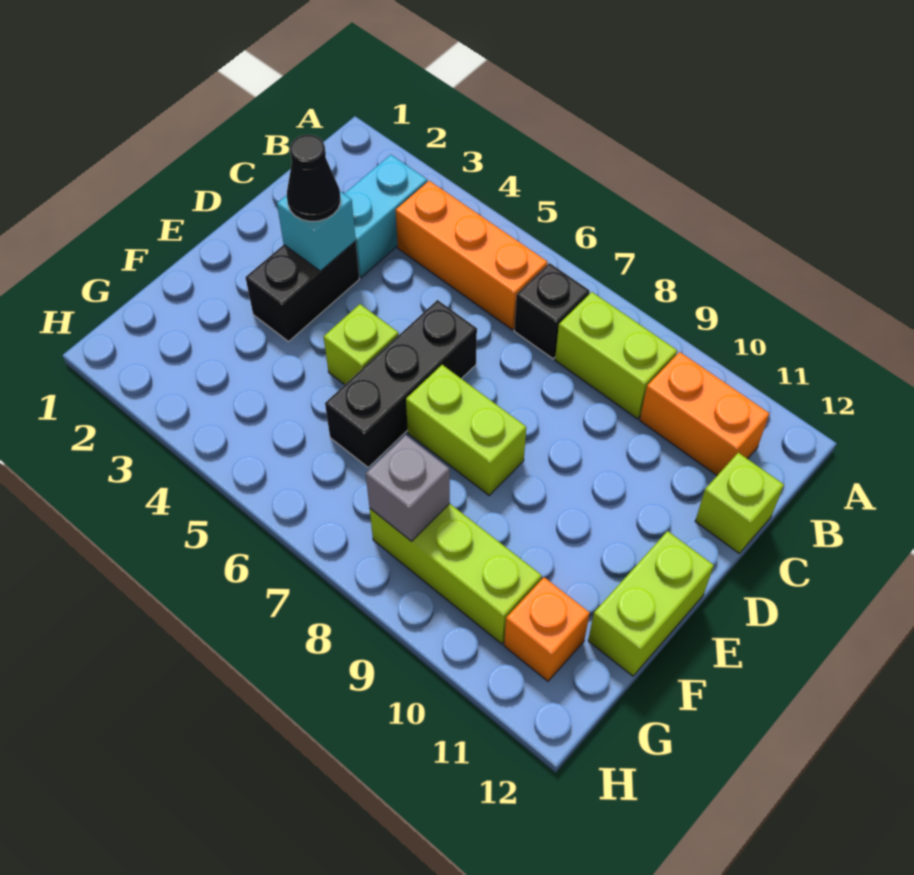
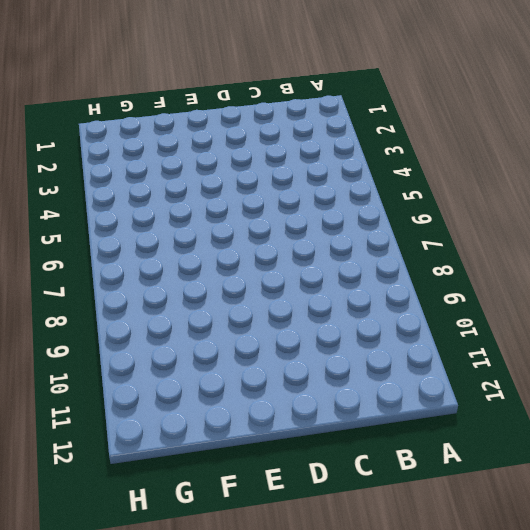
none -> cyan 1x2 brick [344,155,427,278]
none -> orange 1x3 brick [396,181,548,330]
none -> black 1x1 brick [514,263,590,359]

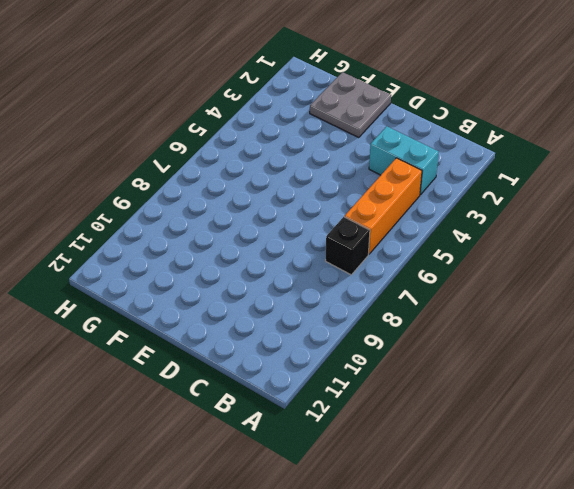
grey 2x2 plate [310,72,391,137] -> none
none -> lime 1x2 brick [555,292,677,419]
none -> orange 1x2 brick [640,352,770,475]
none -> lime 1x1 brick [695,453,784,553]

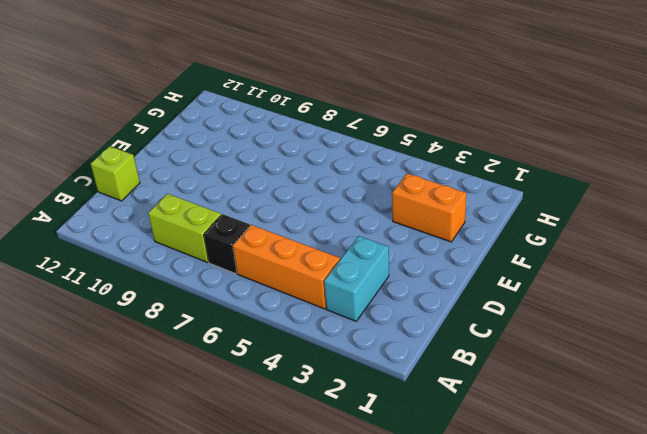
orange 1x2 brick [392,174,466,242] -> orange 1x2 brick moved to [640,352,770,475]
none -> black 1x2 brick [245,241,359,342]
none -> black 1x3 brick [325,300,477,467]
none -> lime 1x1 brick [324,304,399,385]

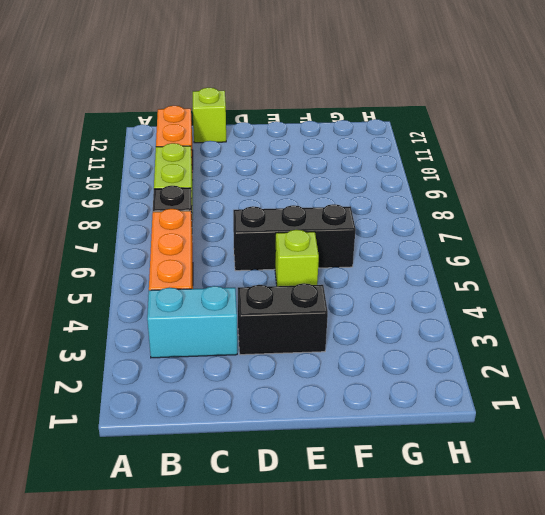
none -> lime 1x2 brick [406,365,526,495]
none -> lime 1x2 brick [588,531,714,676]
none -> lime 1x3 brick [370,504,542,644]

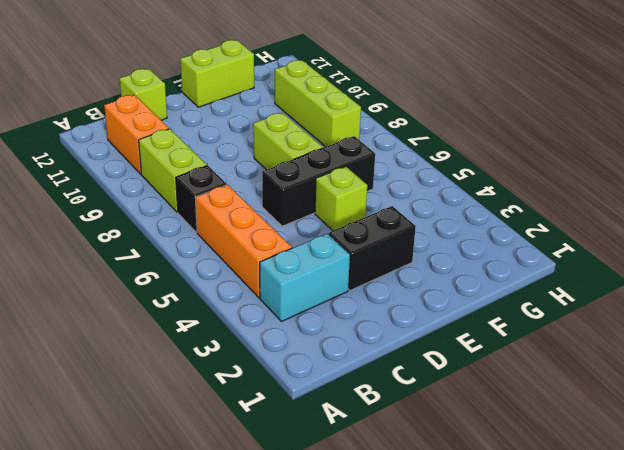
none -> orange 1x1 brick [504,577,590,681]
none -> cyan 1x1 brick [277,191,356,271]
none -> grey 1x1 brick [366,435,450,541]

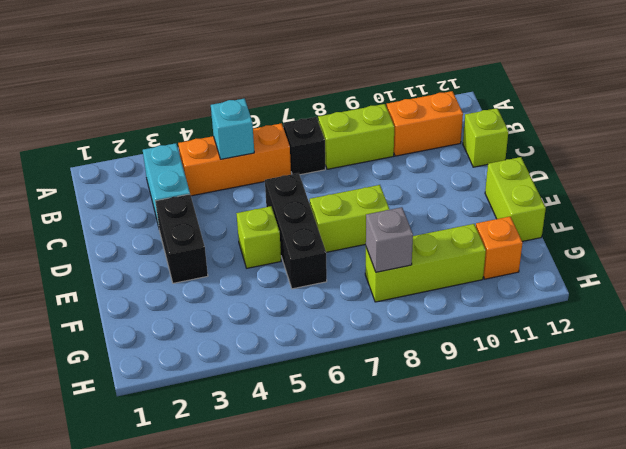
cyan 1x1 brick [211,99,254,159] -> cyan 1x1 brick moved to [277,191,356,271]
none -> black 1x1 cone [287,135,341,221]

